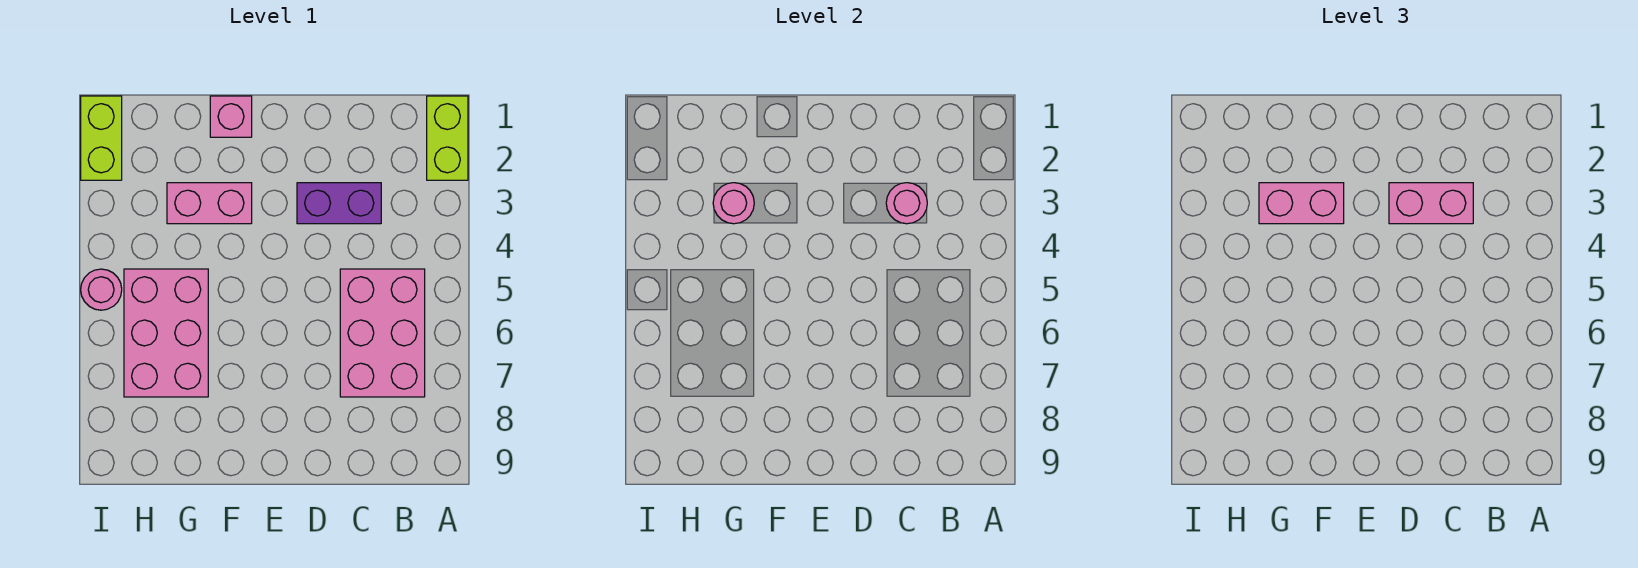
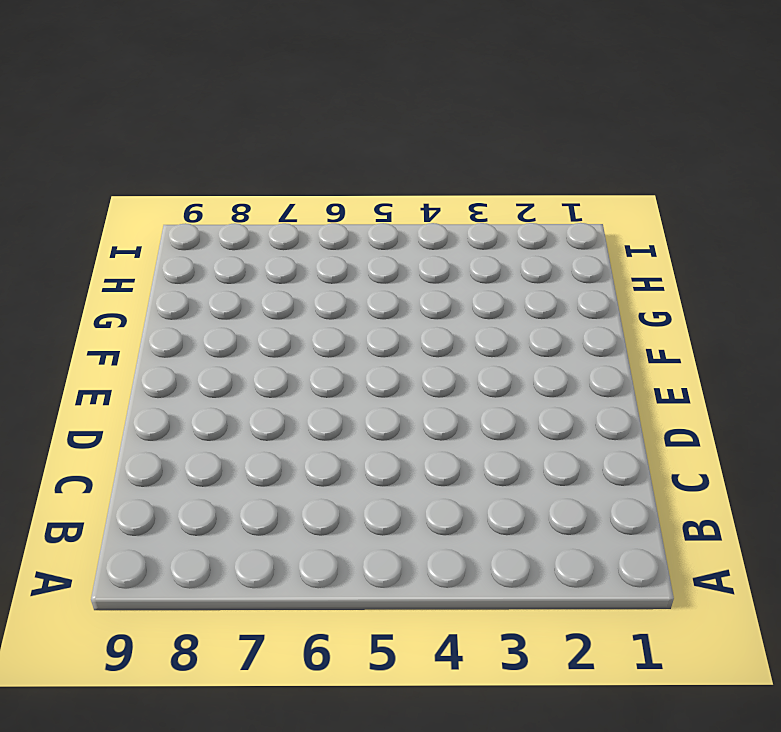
none -> lime 1x2 brick [427,96,468,180]
none -> pink 2x3 brick [340,269,425,397]
none -> purple 1x2 brick [297,183,381,224]

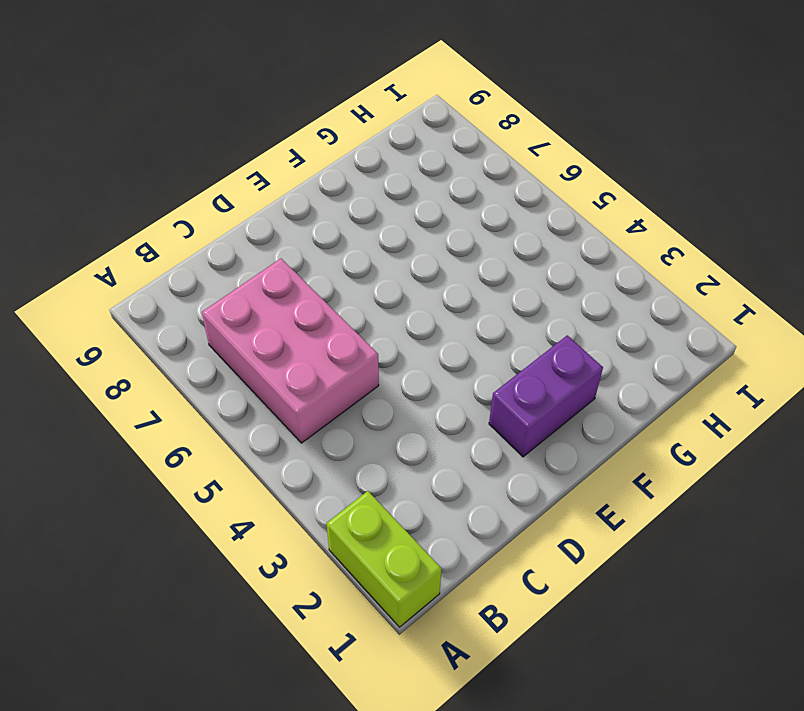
purple 1x2 brick [489,335,603,457] -> purple 1x2 brick moved to [297,183,381,224]
none -> pink 1x1 brick [210,96,252,137]
none -> pink 1x2 brick [167,183,252,224]
none -> pink 2x3 brick [124,269,208,397]

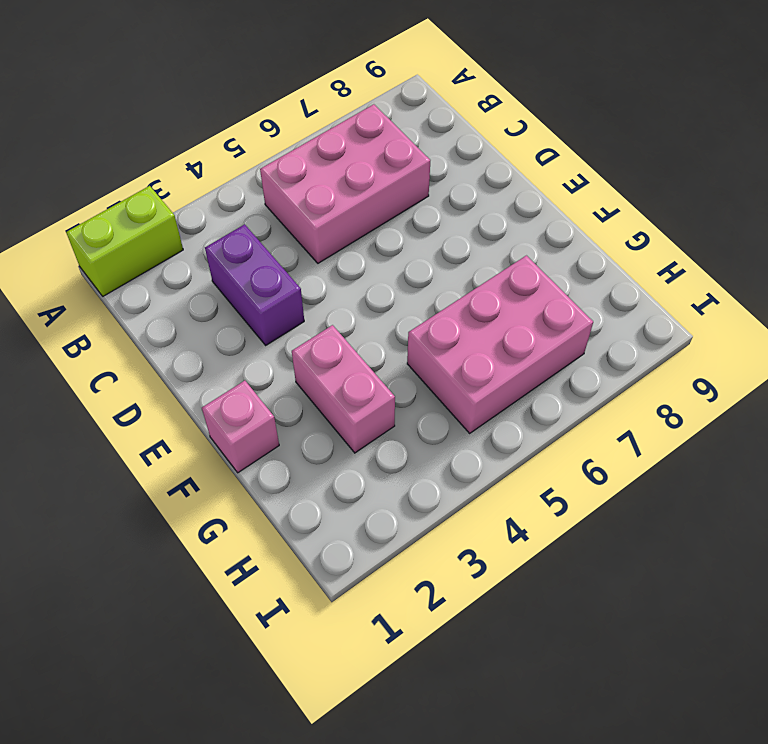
none -> lime 1x2 brick [81,96,122,180]
none -> pink 1x1 round brick [81,269,122,310]
none -> pink 1x1 round brick [886,183,927,224]

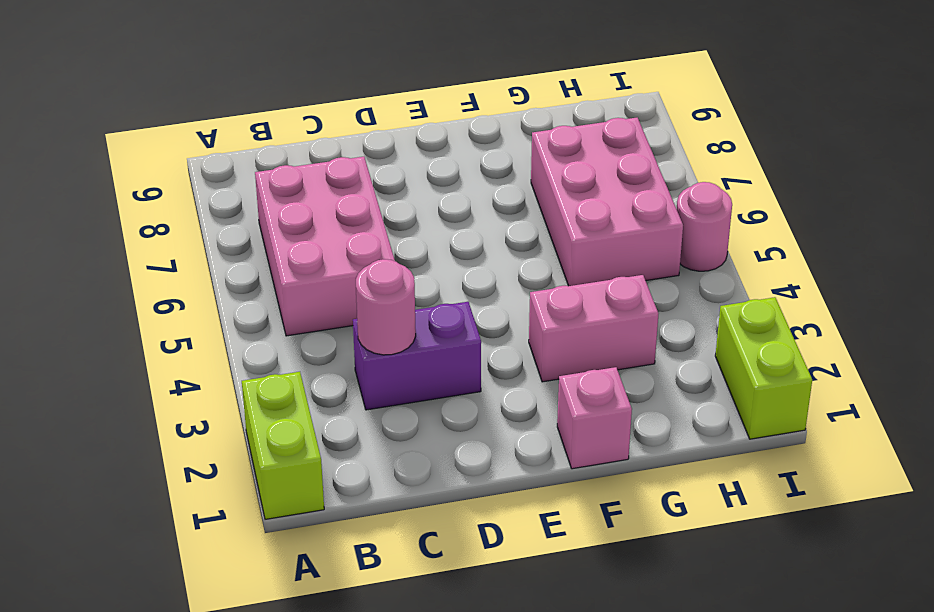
none -> pink 1x1 round brick [713,183,754,224]
none -> pink 1x2 brick [1389,183,1473,224]
none -> pink 1x2 brick [1259,183,1344,224]

